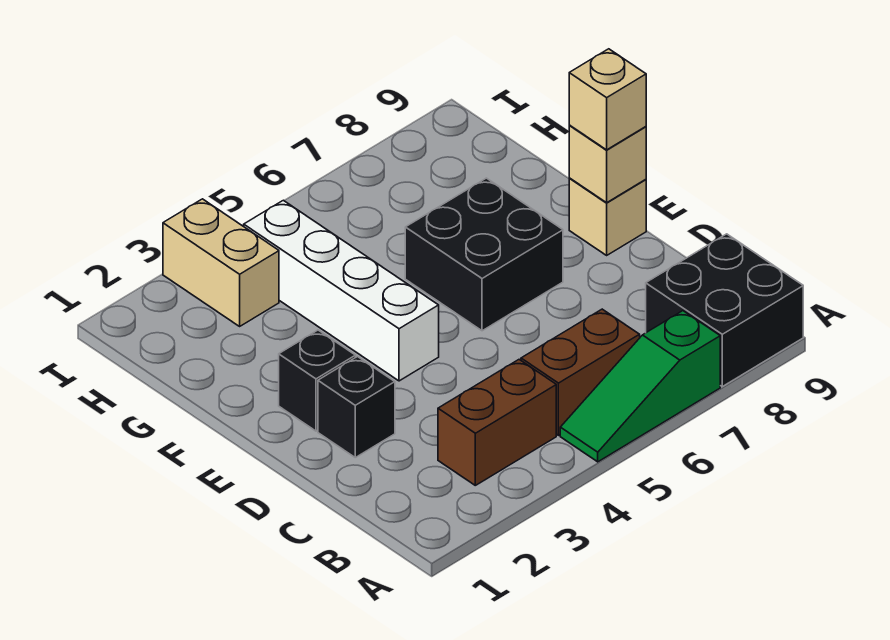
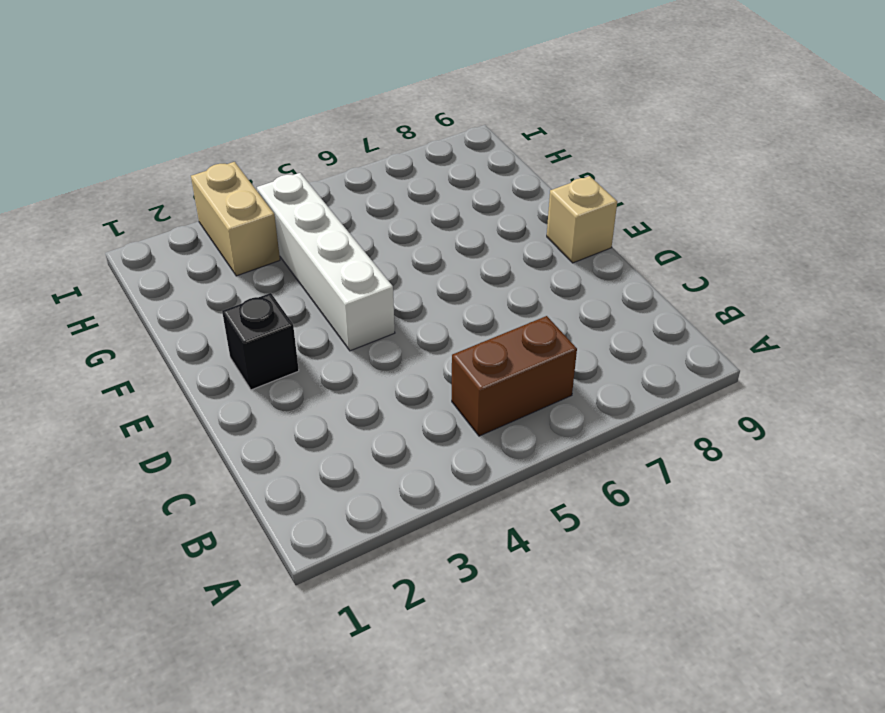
none -> green 1x3 slope [560,311,720,462]
none -> black 2x2 brick [646,234,803,387]
none -> brown 1x2 brick [438,360,556,485]

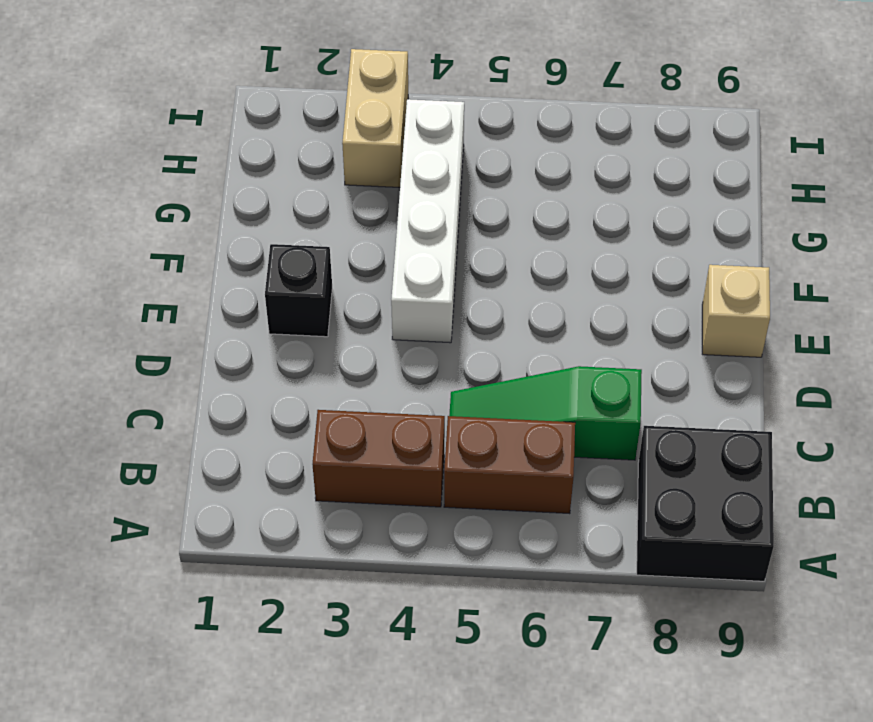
green 1x3 slope [449,366,642,460] -> green 1x3 slope moved to [560,311,720,462]
none -> black 1x1 brick [318,357,395,457]
none -> black 2x2 brick [405,178,563,331]
none -> tan 1x1 brick [569,126,646,203]

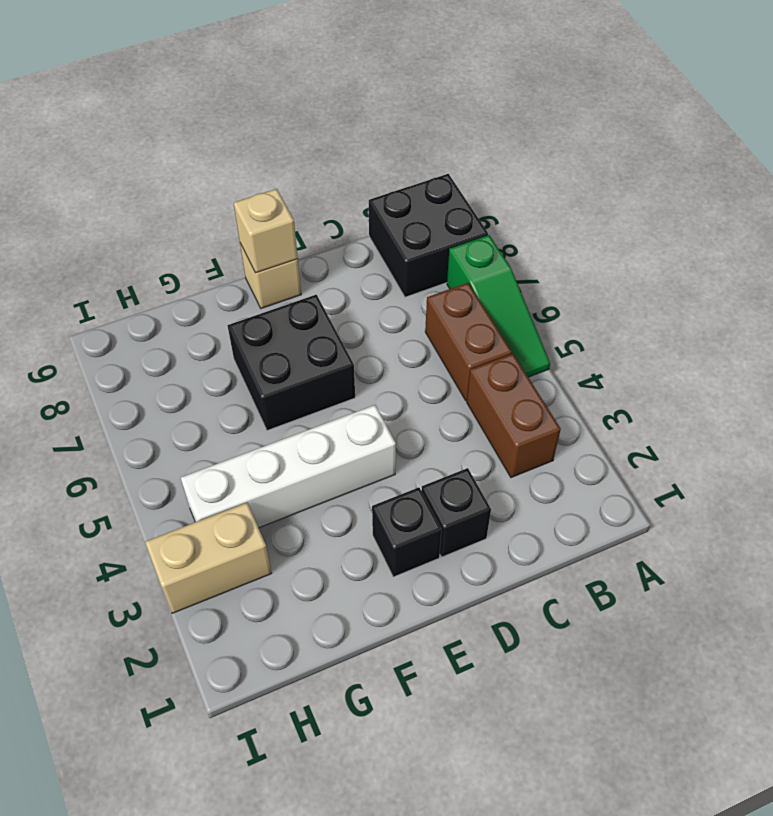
none -> tan 1x1 brick [569,49,646,150]

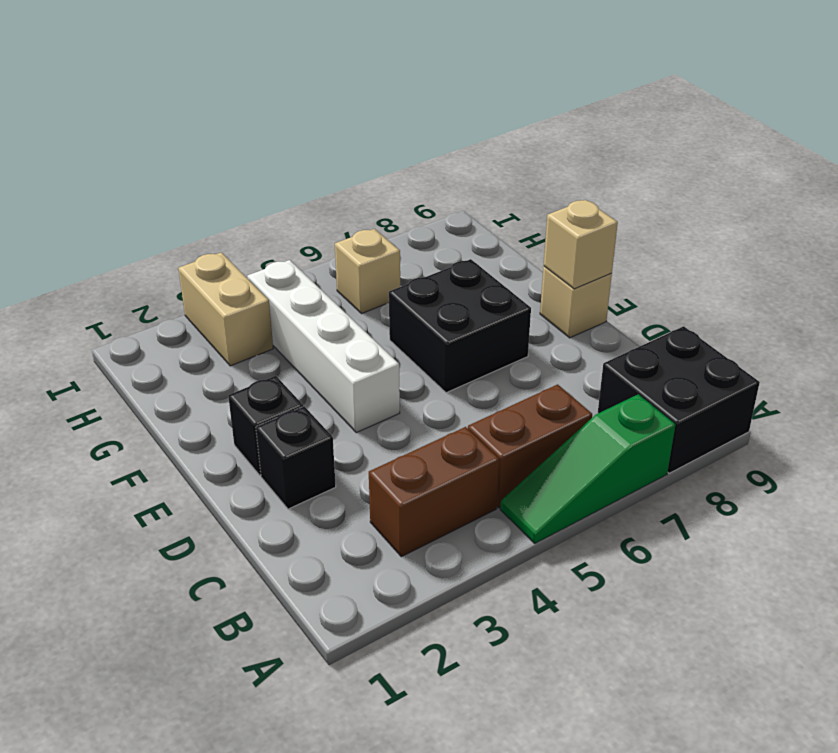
tan 1x1 brick [335,229,400,314] -> tan 1x1 brick moved to [569,49,646,150]

